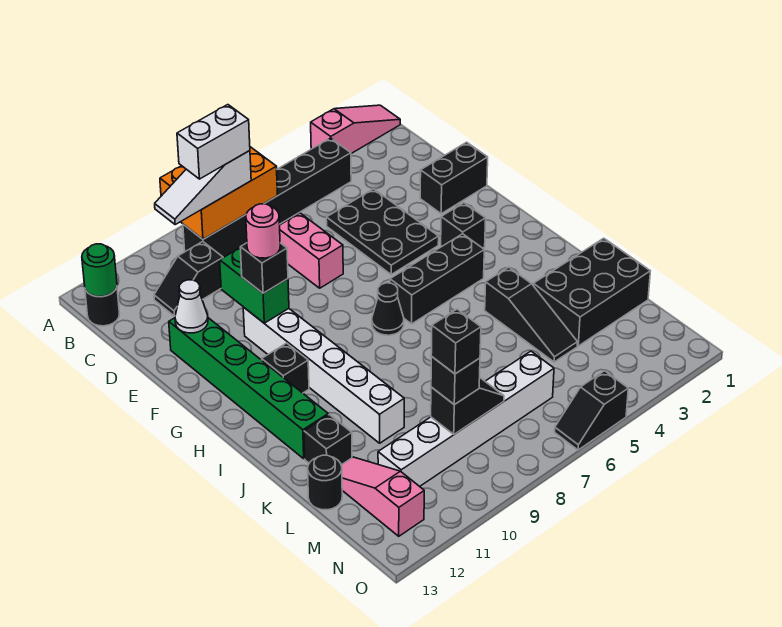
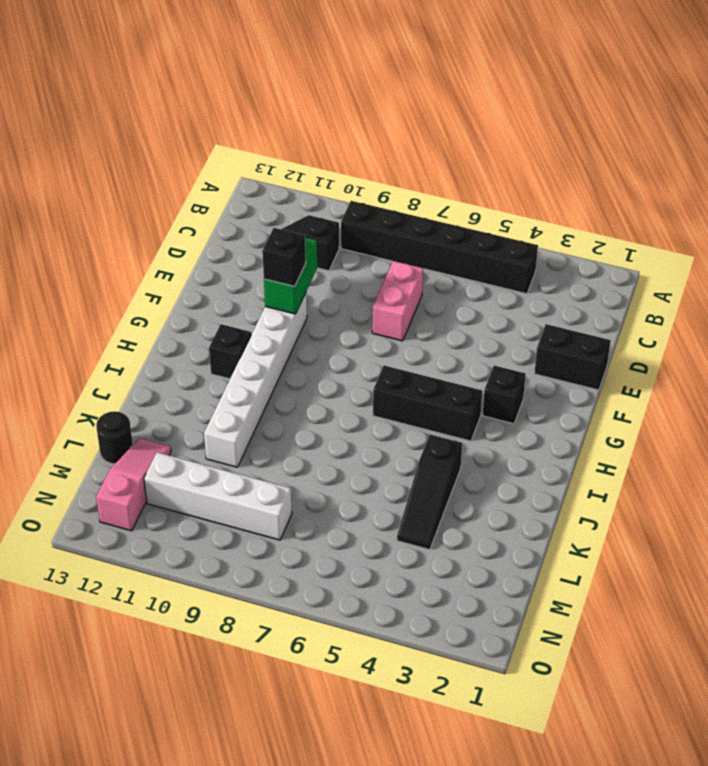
white 1x4 brick [144,452,292,540] -> white 1x6 brick [378,351,554,486]
none -> pink 1x3 slope [311,105,400,154]
none -> black 1x1 round brick [85,287,120,326]
none -> black 2x3 plate [326,189,439,274]
none -> green 1x6 brick [169,318,328,459]

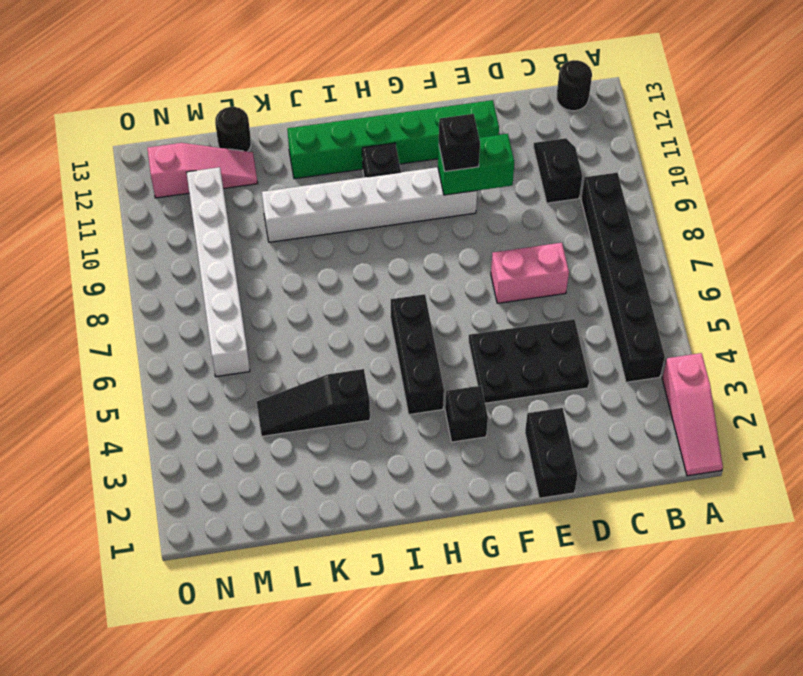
none -> black 1x1 cone [372,283,404,335]
none -> black 2x3 brick [533,238,650,346]
none -> black 1x1 brick [304,415,352,465]
none -> black 1x2 slope [555,371,628,450]

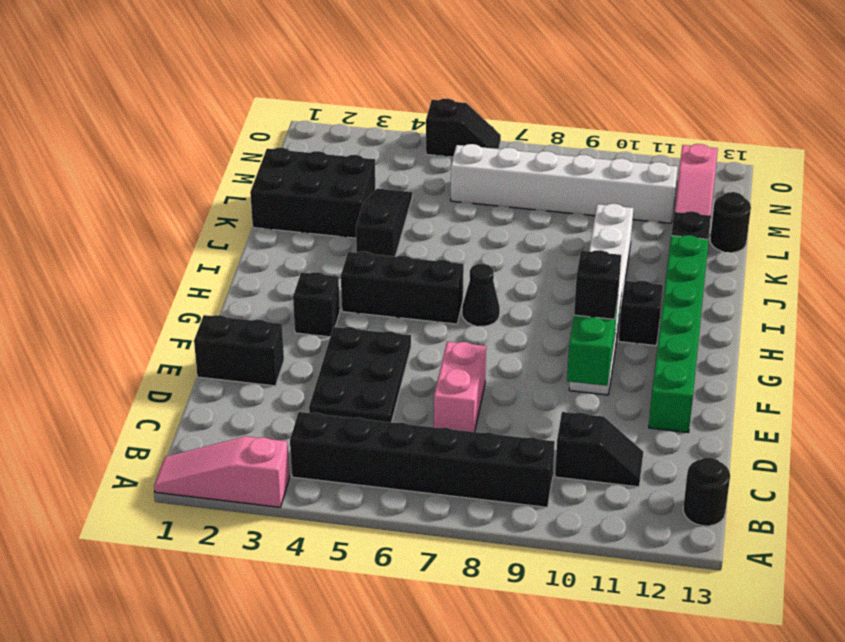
none -> orange 2x3 brick [160,147,278,239]
none -> green 1x1 round brick [82,244,117,297]
none -> white 1x1 cone [175,280,208,333]
none -> black 1x2 slope [431,378,504,434]

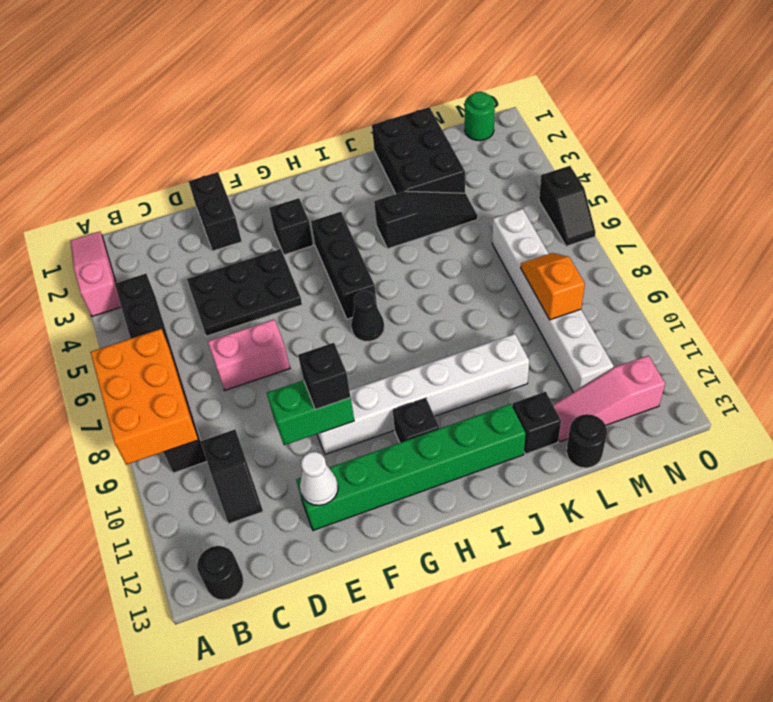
orange 1x2 slope [521,253,585,320] -> black 1x2 slope [431,378,504,434]
green 1x1 round brick [465,92,495,141] -> green 1x1 round brick moved to [82,244,117,297]
none -> white 1x3 slope [155,151,251,224]
none -> black 1x1 brick [431,357,480,405]
none -> white 1x2 brick [177,105,250,179]
none -> pink 1x1 round brick [246,204,280,258]

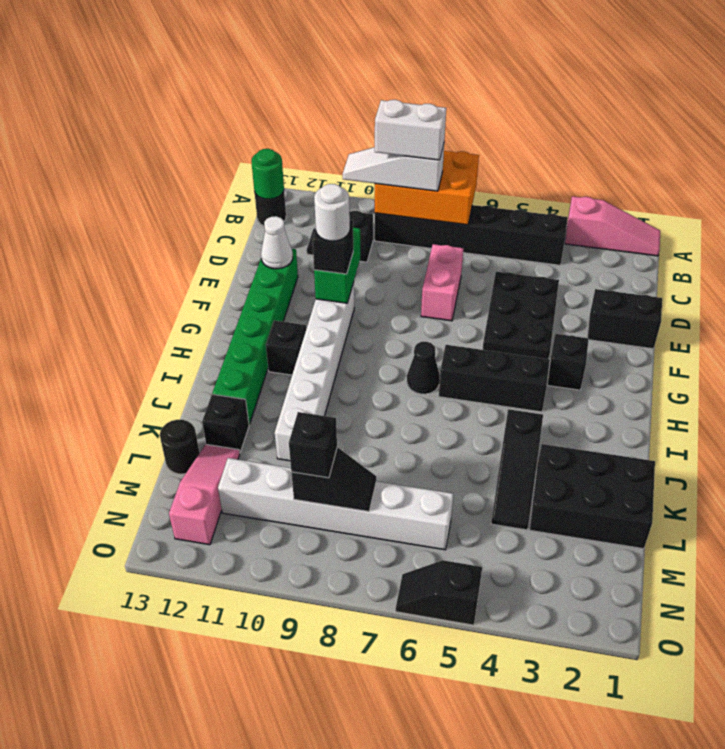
white 1x1 round brick [314,184,350,241] -> pink 1x1 round brick [246,204,280,258]
none -> black 1x1 brick [431,309,481,374]

